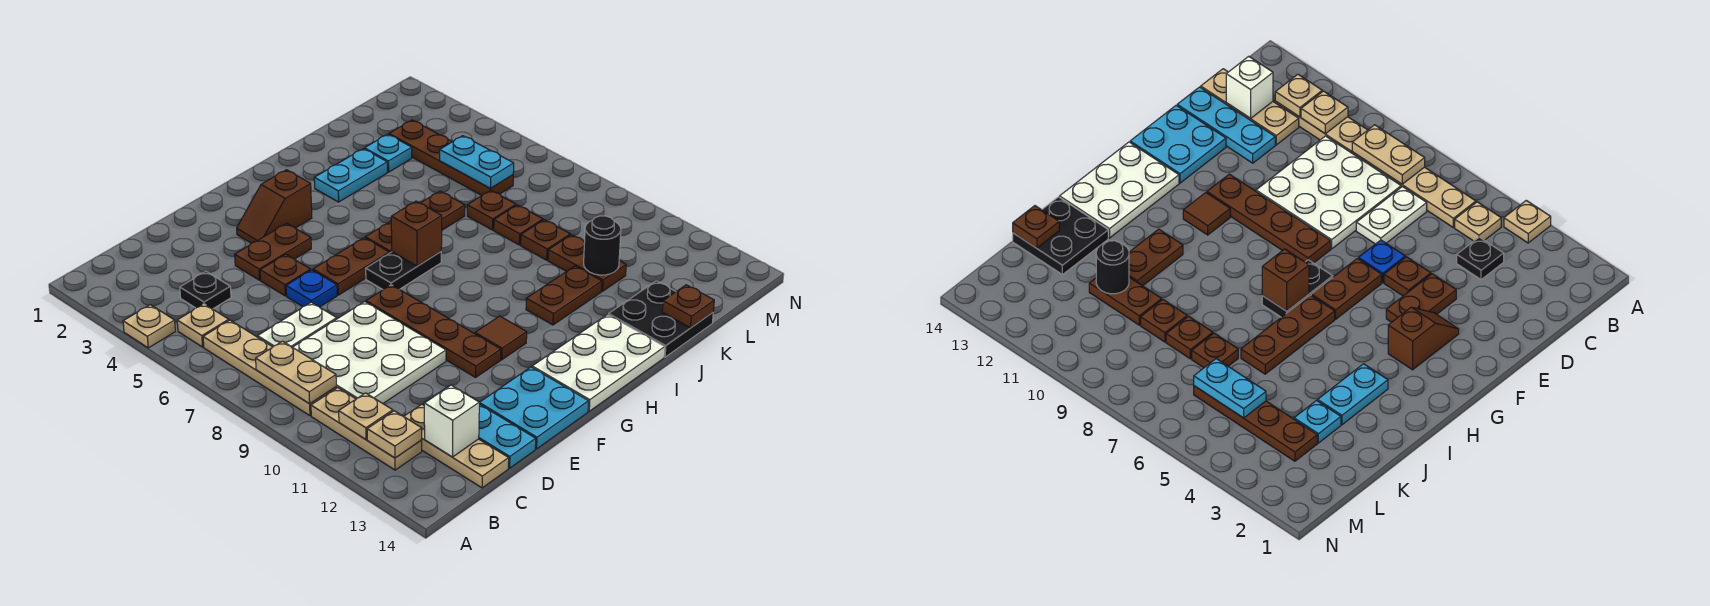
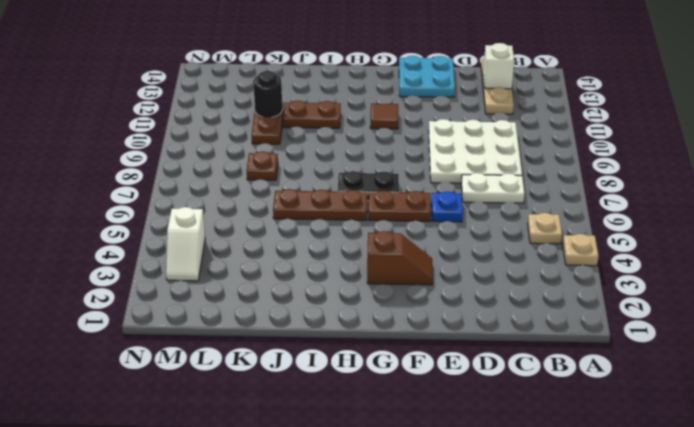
white 1x2 slope [166,207,205,281] -> none
none -> tan 1x4 plate [203,320,336,416]
none -> tan 1x3 plate [311,388,422,470]
none -> black 1x1 plate [180,272,231,309]
none -> cyan 1x3 plate [423,386,536,468]

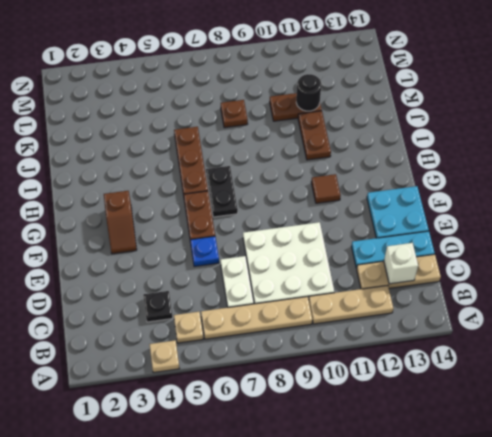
none -> brown 1x2 plate [235,223,311,280]
none -> brown 1x1 plate [260,254,310,296]
none -> brown 1x4 plate [366,285,501,377]
none -> white 2x3 plate [532,315,665,411]

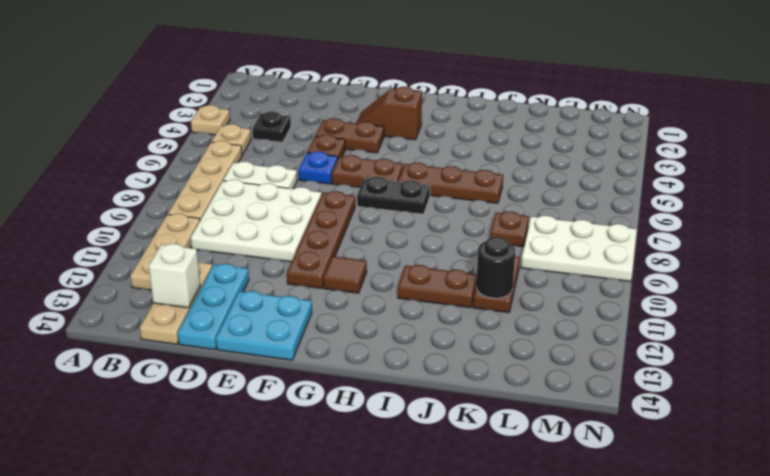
white 2x3 plate [521,216,637,282] -> white 2x3 plate moved to [532,315,665,411]
none -> cyan 1x2 plate [314,149,387,202]
none -> black 2x2 plate [608,281,713,357]
none -> cyan 1x1 plate [365,134,412,172]
none -> brown 1x1 plate [467,190,516,230]

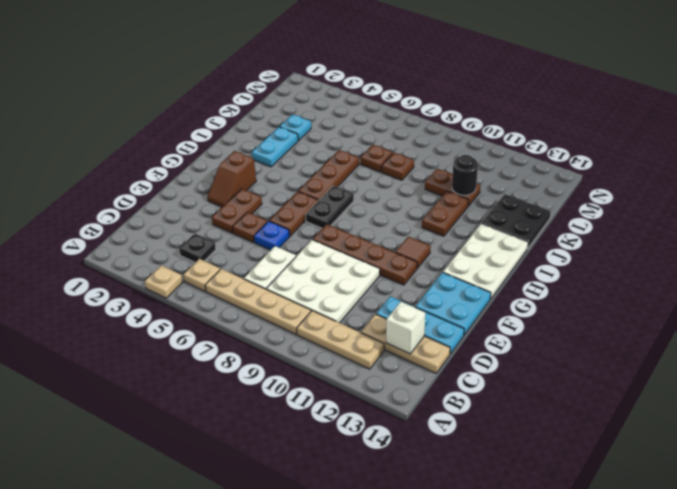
none -> brown 1x1 plate [521,220,570,260]
none -> brown 1x4 plate [389,120,513,195]
none -> tan 1x2 plate [256,341,336,404]
none -> tan 1x1 plate [339,393,393,439]

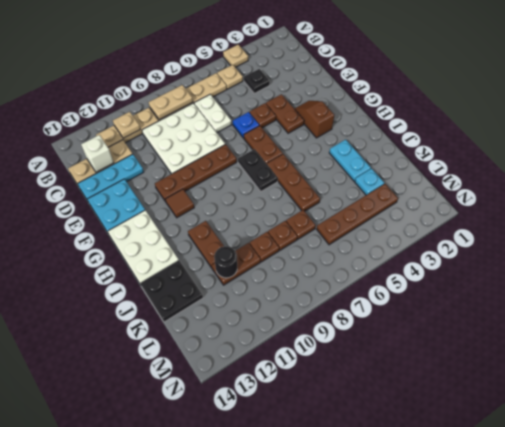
none -> tan 1x1 plate [367,411,422,458]
none -> brown 1x1 brick [391,201,442,266]
none -> brown 1x1 plate [662,285,714,328]
none -> cyan 1x2 plate [440,136,514,188]

